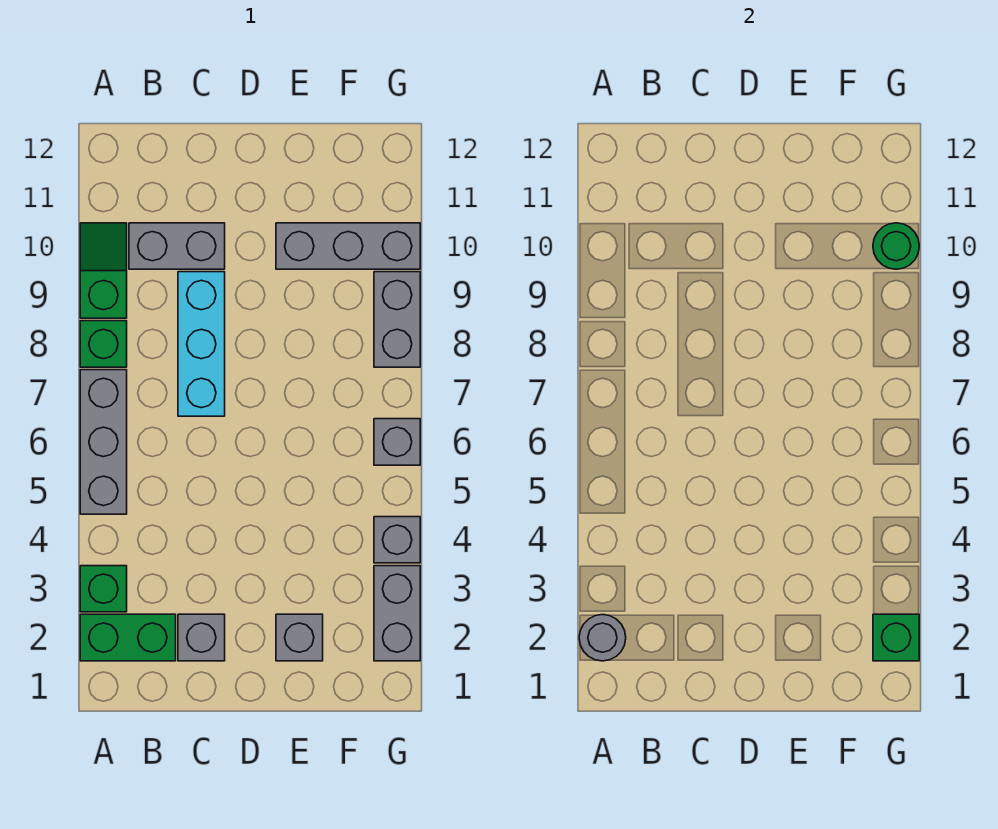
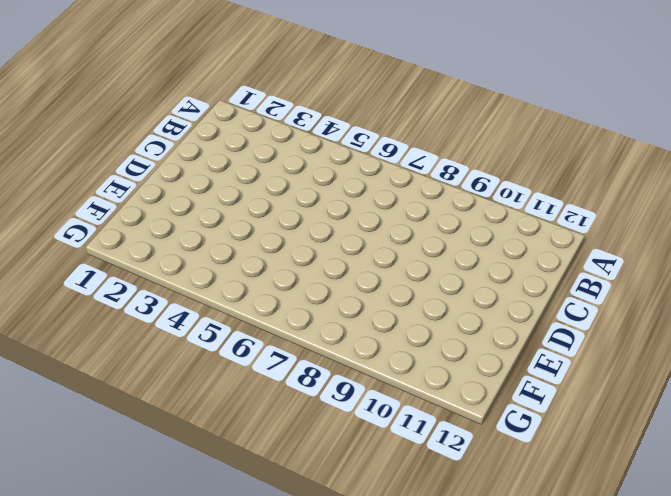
none -> green 1x2 brick [80,614,176,661]
none -> green 1x1 brick [80,566,127,612]
none -> grey 1x3 brick [80,370,127,514]

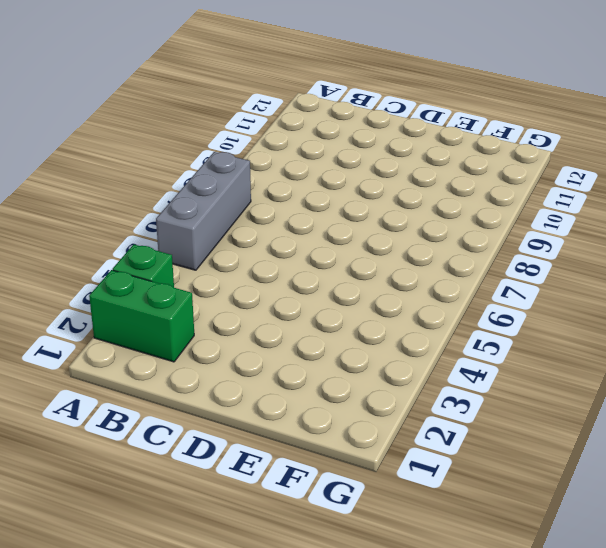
none -> green 1x1 brick [80,321,127,367]
none -> green 1x2 slope [80,223,127,318]
none -> grey 1x2 brick [129,223,225,269]

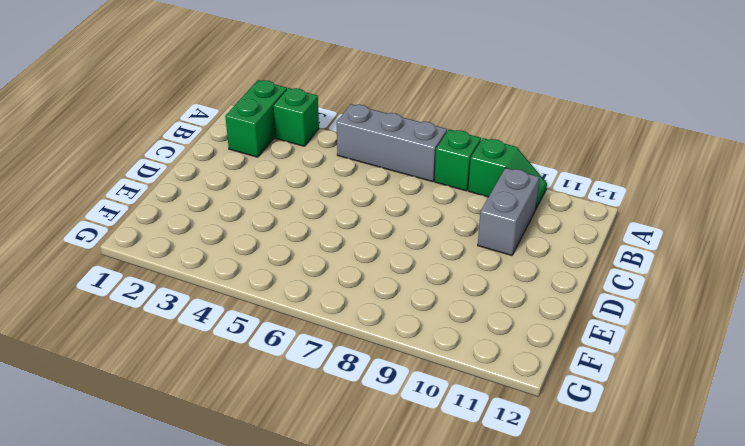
none -> grey 1x1 brick [178,614,225,661]
none -> cyan 1x3 brick [178,272,225,416]
none -> grey 1x1 brick [276,614,323,661]

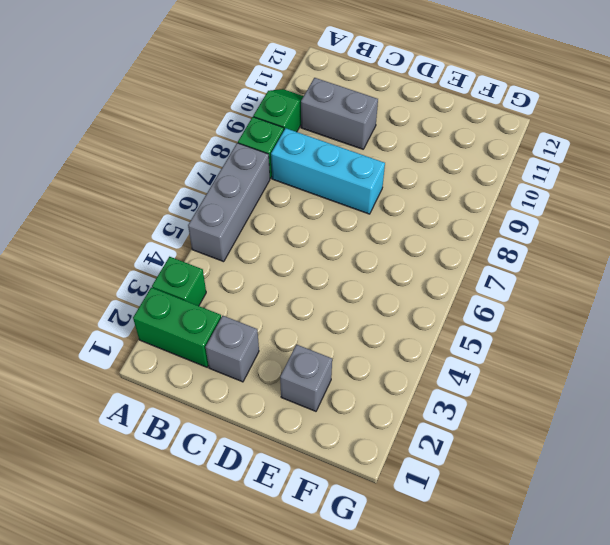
cyan 1x3 brick [271,128,385,214] -> cyan 1x3 brick turned to [178,272,225,416]
none -> grey 1x3 brick [276,223,420,269]
none -> grey 1x2 brick [374,566,420,661]
none -> grey 1x1 brick [374,517,420,563]

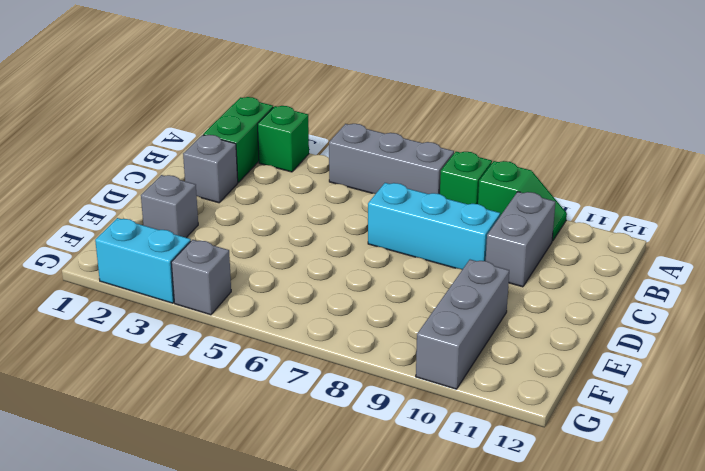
cyan 1x2 brick [95,218,191,303] -> grey 1x2 brick [374,566,420,661]
none -> grey 1x1 brick [374,419,420,465]
none -> grey 1x2 brick [374,272,420,367]
none -> grey 1x1 round brick [579,615,626,661]

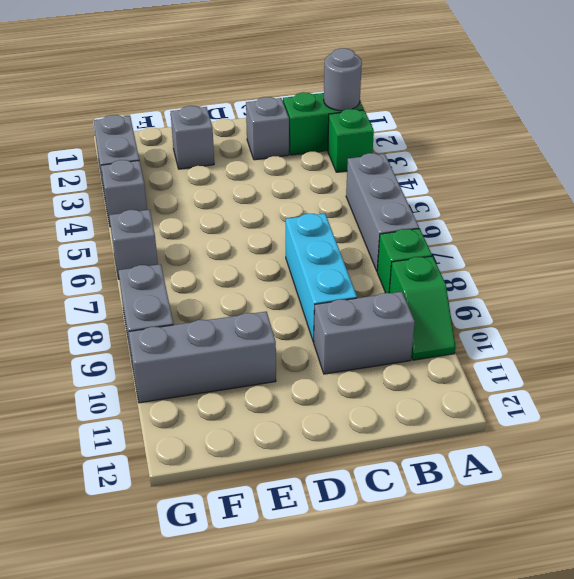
none -> green 1x1 brick [873,614,919,661]
none -> green 1x1 round brick [873,223,919,269]

